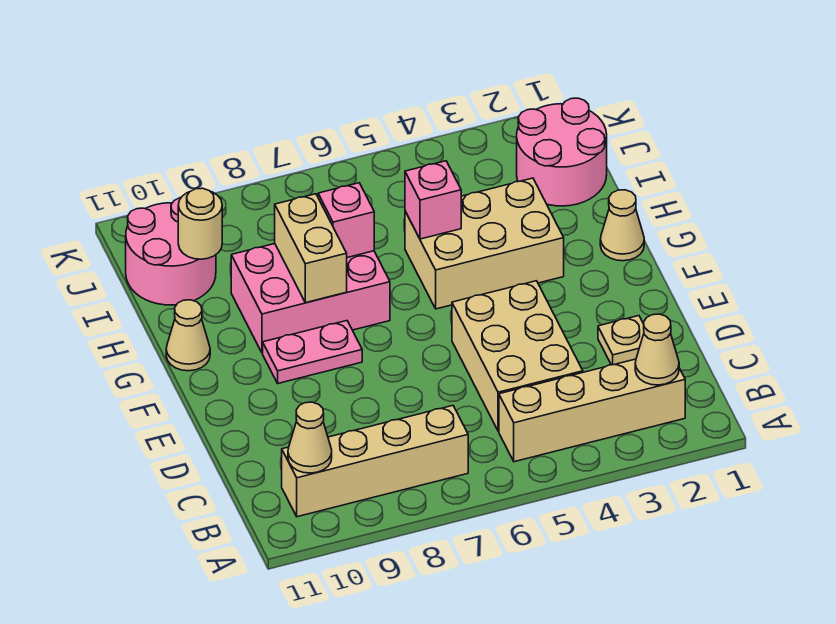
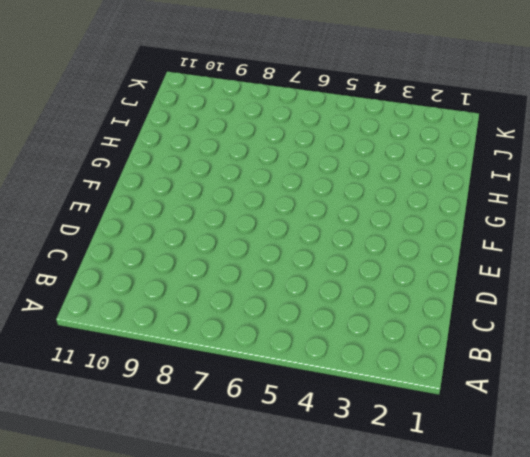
none -> tan 1x4 brick [499,359,685,462]
none -> tan 1x4 brick [282,406,468,517]
none -> tan 2x3 brick [452,281,583,431]

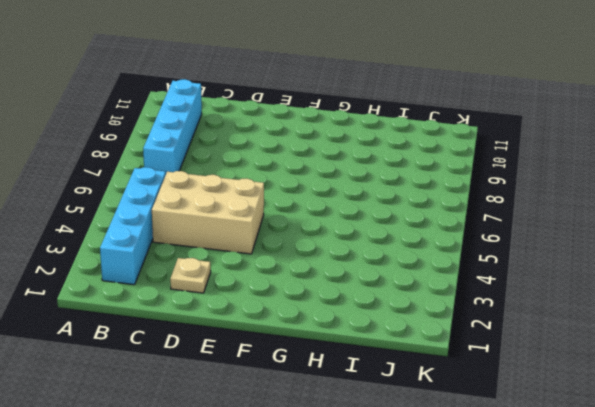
cyan 1x4 brick [100,167,166,285] -> tan 1x4 brick [499,359,685,462]
cyan 1x4 brick [143,79,202,173] -> tan 1x4 brick [282,406,468,517]
none -> pink 1x2 plate [263,321,362,383]
none -> tan 1x1 cone [600,190,644,261]
none -> tan 2x3 brick [405,178,564,309]

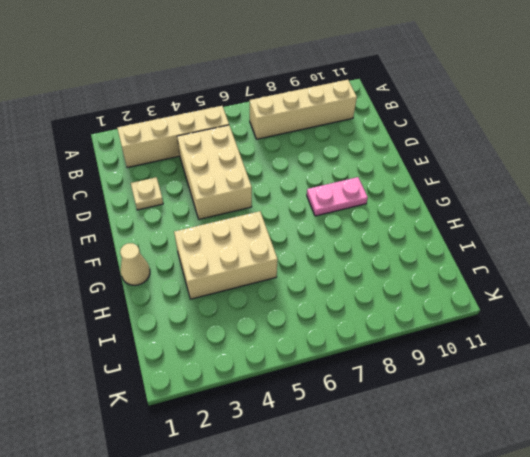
none -> pink 2x3 brick [231,244,390,353]
none -> tan 1x1 cone [166,300,210,371]
none -> pink 2x2 round brick [517,98,607,206]

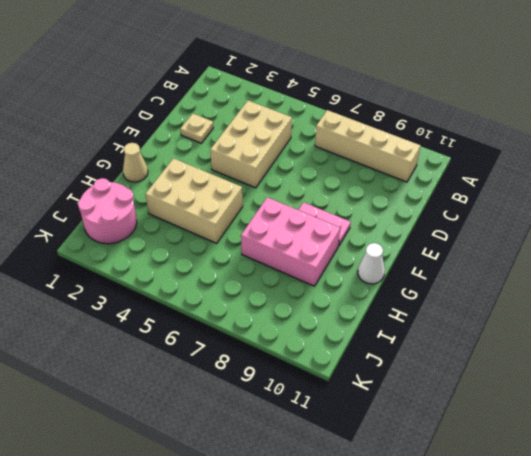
white 1x1 cone [358,243,385,284] -> tan 1x1 cone [166,300,210,371]
none -> tan 1x4 brick [499,359,685,462]
none -> pink 2x2 round brick [126,198,216,305]
none -> tan 1x1 cone [635,314,679,385]

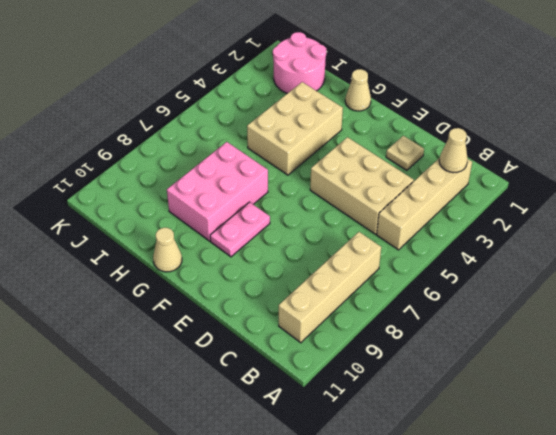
none -> pink 2x2 round brick [126,198,216,305]
none -> tan 1x1 cone [288,402,332,473]
none -> tan 1x2 brick [275,194,347,303]

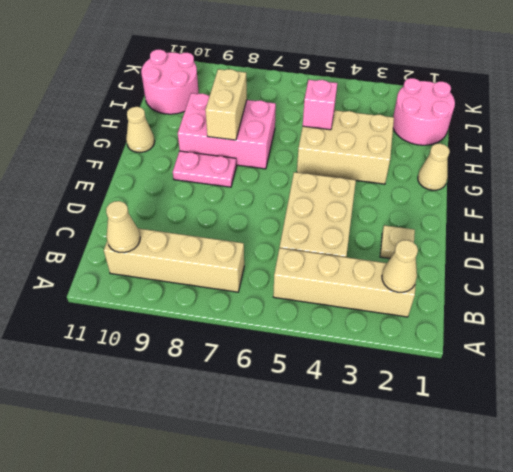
none -> pink 1x1 brick [318,183,374,258]
none -> tan 1x1 round brick [178,188,222,259]

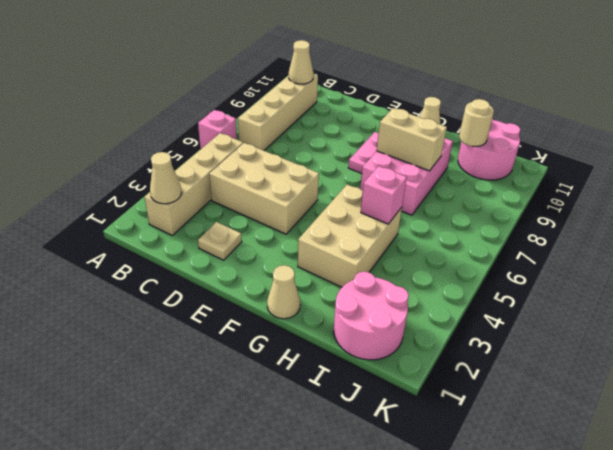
pink 1x1 brick [198,110,237,149] -> pink 1x1 brick moved to [318,183,374,258]

